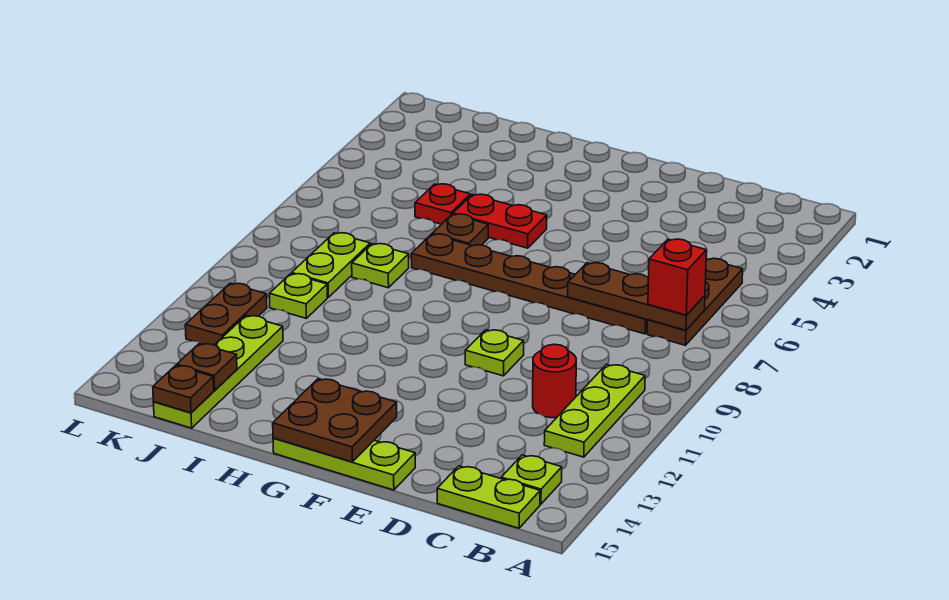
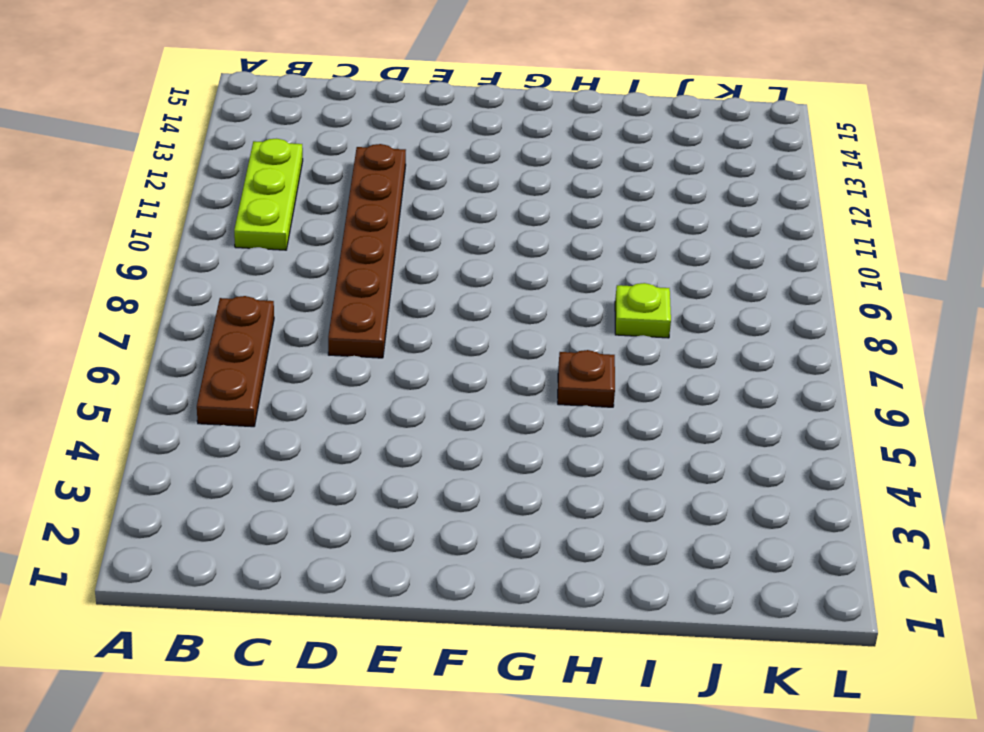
brown 1x6 plate [328,144,406,358] -> brown 1x6 plate turned to [411,234,648,334]
none -> lime 1x1 plate [501,455,562,504]
none -> lime 1x2 plate [437,466,540,528]
none -> red 1x1 round brick [533,344,576,418]

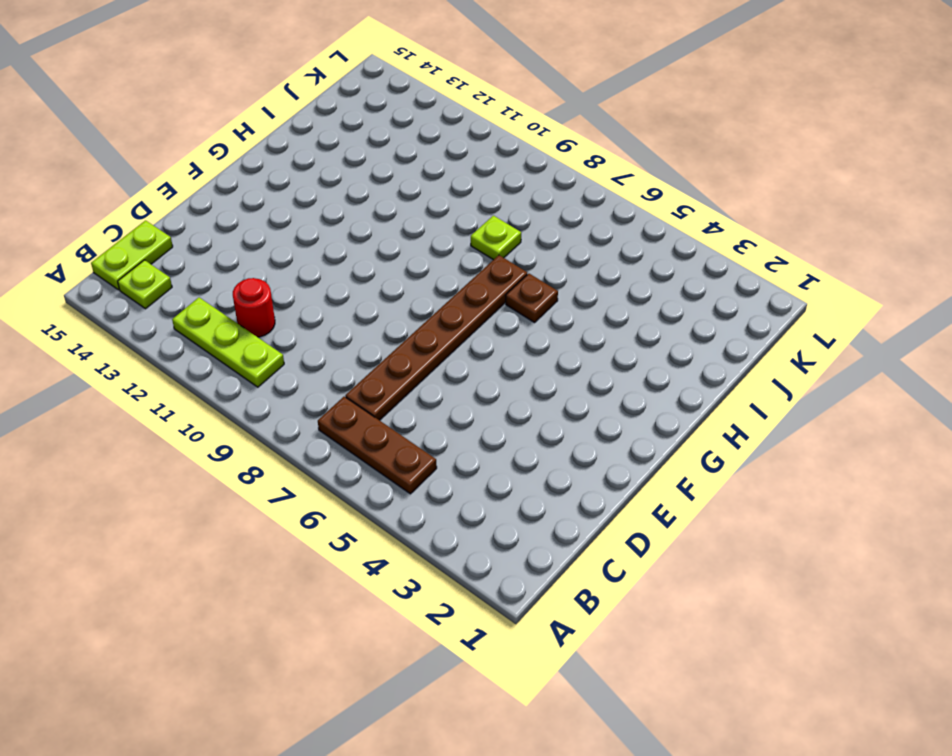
none -> lime 1x1 plate [465,330,524,376]
none -> lime 1x3 plate [273,438,415,490]
none -> red 1x2 plate [453,194,547,248]

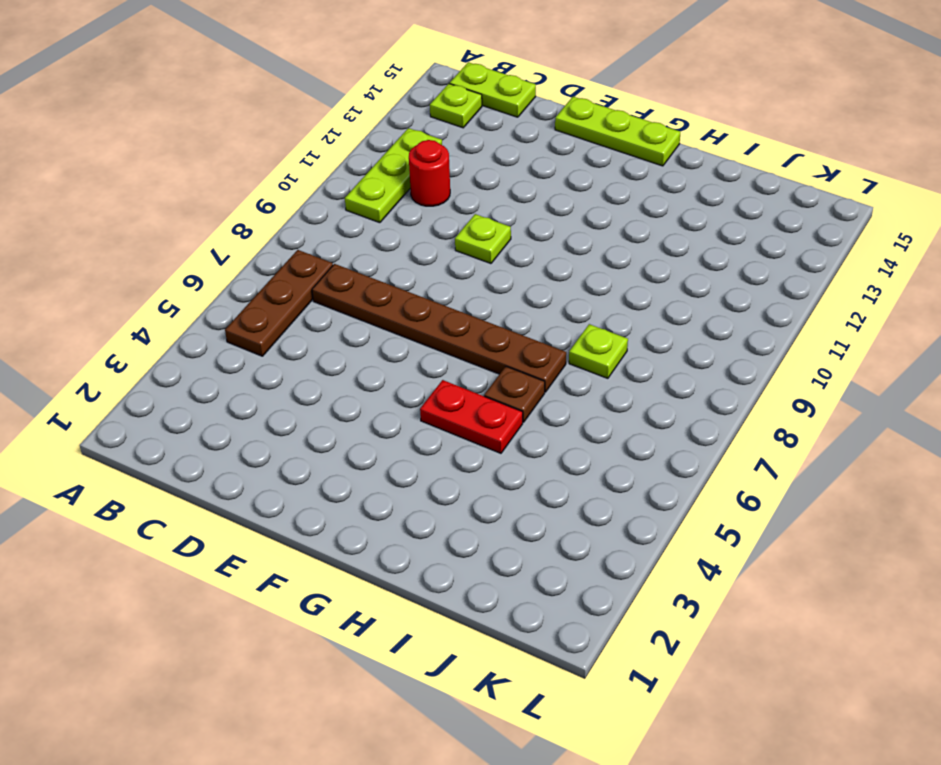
none -> red 1x1 plate [415,184,471,224]
none -> lime 1x2 plate [292,233,370,297]
none -> lime 1x1 plate [269,274,327,318]

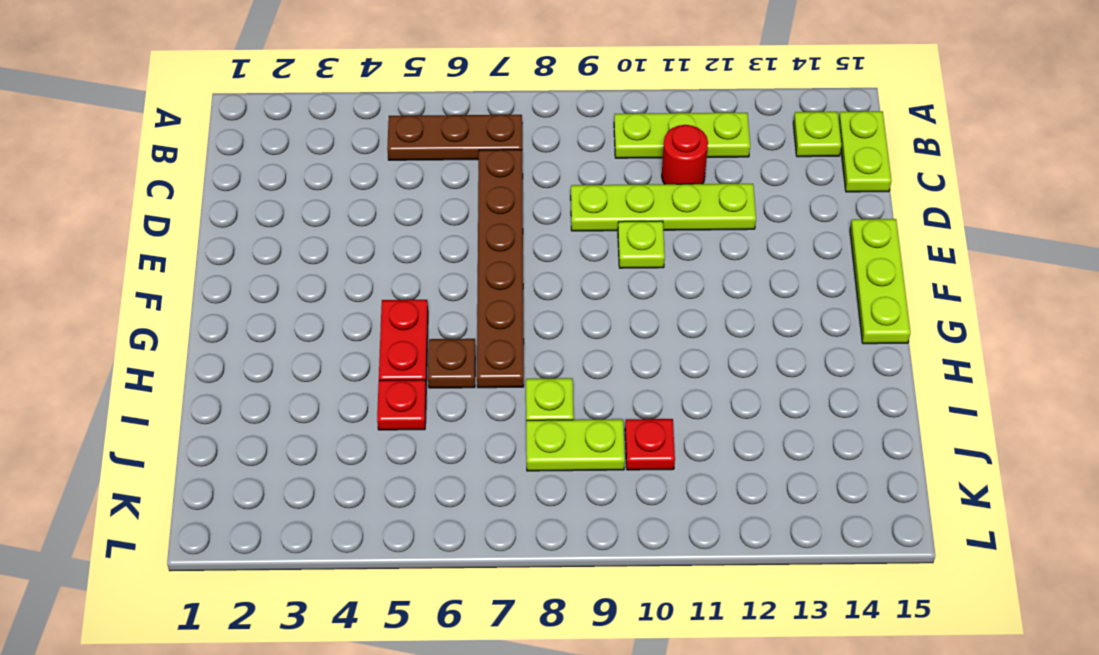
lime 1x4 plate [571,184,756,231] -> lime 1x4 plate moved to [153,316,283,428]
red 1x1 plate [625,419,675,470] -> lime 1x1 plate [269,274,327,318]
none -> brown 1x2 plate [185,283,267,345]
none -> brown 1x3 plate [568,263,705,330]
none -> brown 2x2 plate [273,379,397,462]

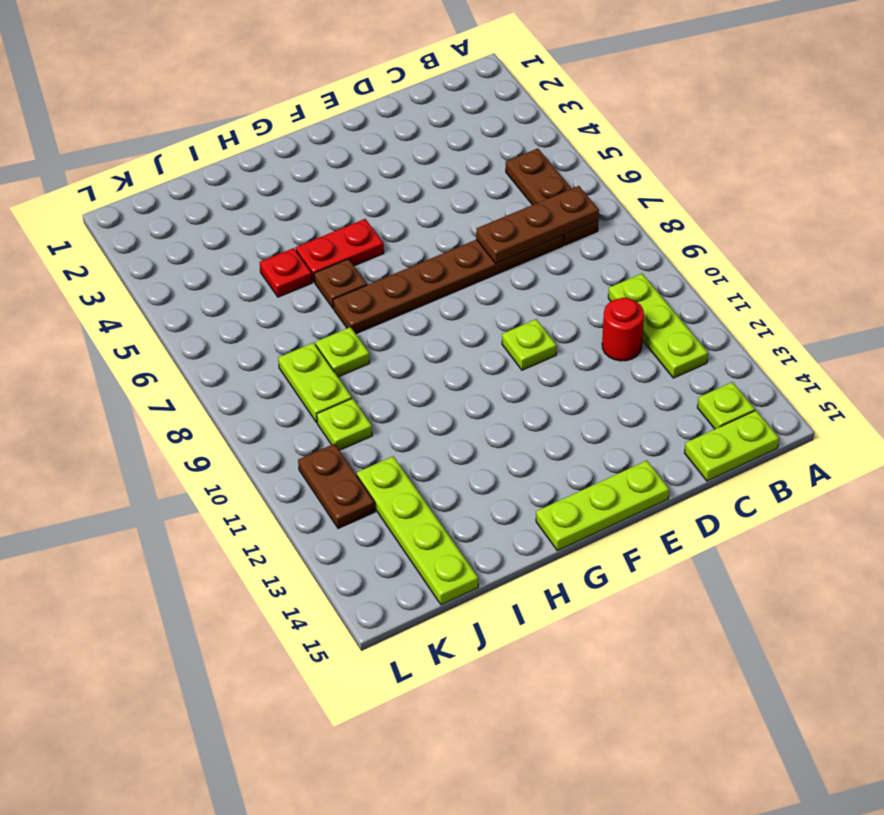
none -> brown 2x2 plate [273,379,397,462]
none -> brown 1x1 plate [177,343,237,390]
none -> brown 1x1 plate [153,365,214,413]

